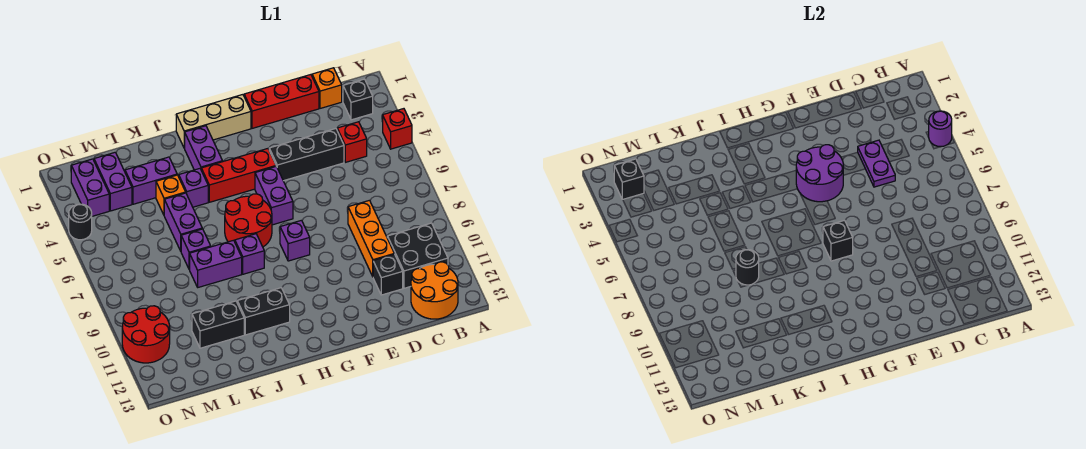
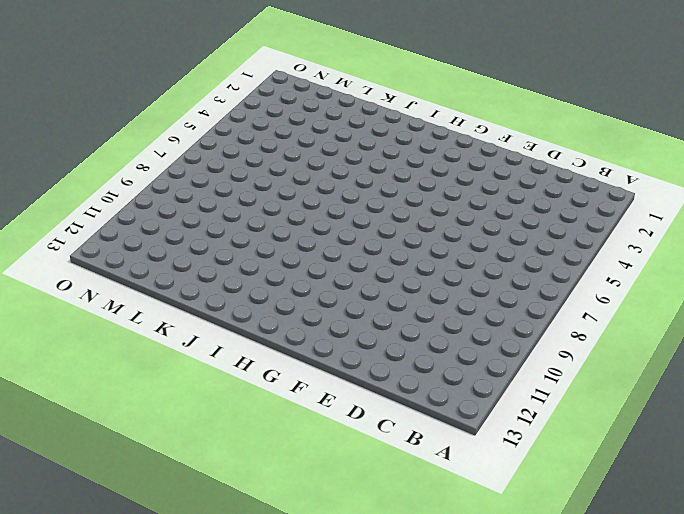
none -> red 1x1 brick [383,109,412,149]
none -> black 1x1 brick [343,79,373,120]
none -> black 2x2 brick [387,223,448,288]
none -> orange 2x2 round brick [411,262,458,319]

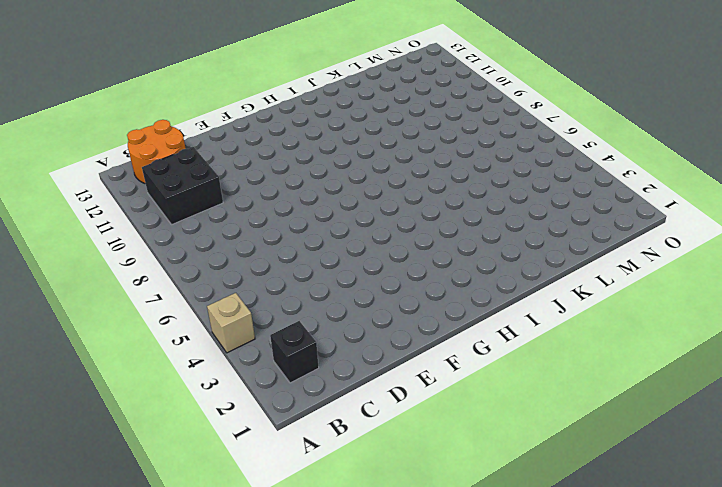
tan 1x1 brick [207,293,255,353] -> red 1x1 brick [383,109,412,149]
none -> orange 1x1 brick [312,68,342,108]
none -> red 1x1 brick [337,122,367,162]
none -> red 1x3 brick [244,75,319,128]
none -> black 1x3 brick [269,129,344,181]

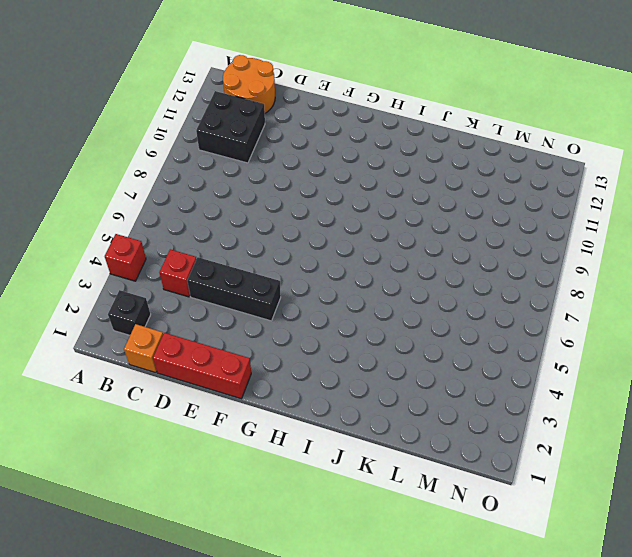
none -> orange 1x3 brick [348,200,394,276]
none -> black 1x1 brick [373,254,403,295]
none -> tan 1x3 brick [176,95,251,148]
none -> red 1x3 brick [201,149,276,202]

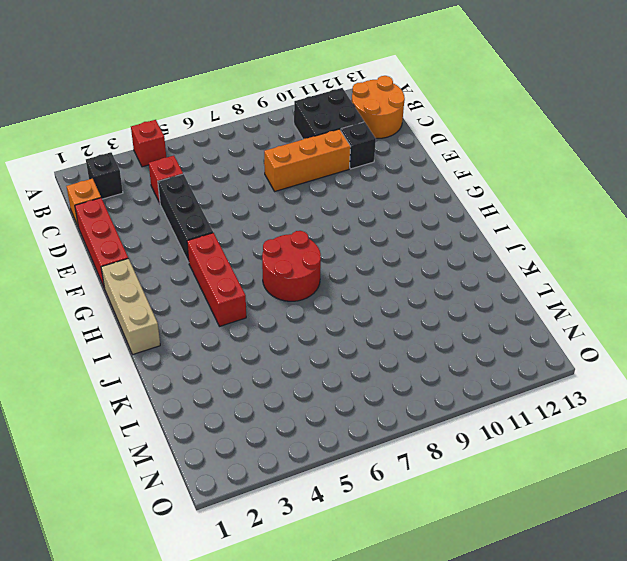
none -> purple 1x2 brick [255,166,293,225]
none -> purple 1x1 brick [280,220,310,261]
none -> purple 1x2 brick [185,126,223,170]
none -> purple 1x1 brick [235,234,264,274]

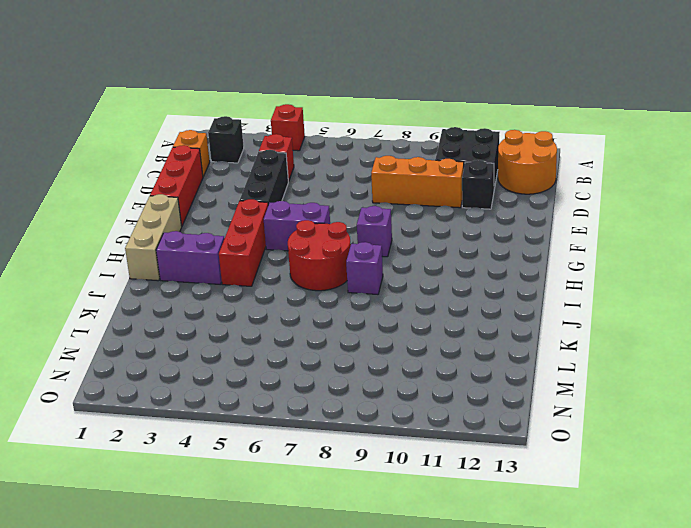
none -> black 1x2 brick [237,288,290,335]
none -> purple 1x1 brick [179,169,208,207]
none -> purple 1x2 brick [190,240,242,287]
none -> purple 1x2 brick [125,157,177,204]

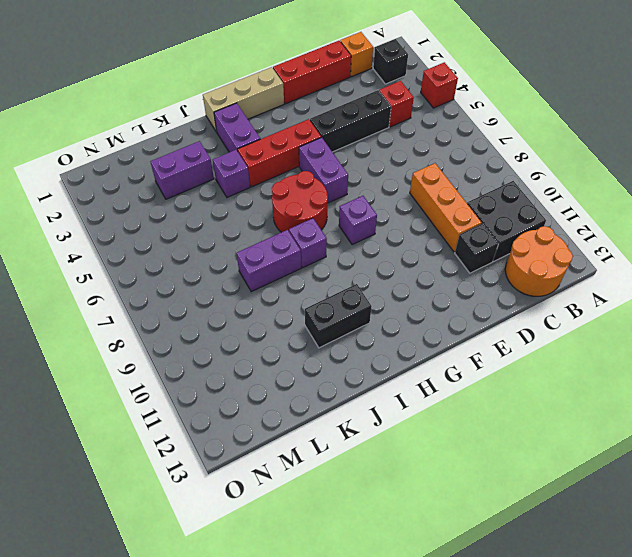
none -> orange 1x1 brick [156,175,186,215]
none -> purple 1x2 brick [164,193,202,251]
none -> purple 1x1 brick [181,229,211,270]
none -> black 1x2 brick [192,301,244,348]

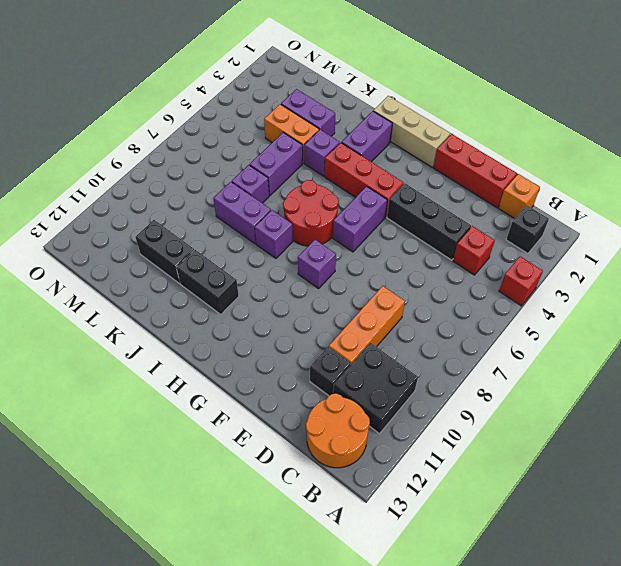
orange 1x2 brick [264,104,319,163] -> orange 1x1 brick [156,175,186,215]
none -> purple 1x2 brick [94,152,132,211]
none -> purple 1x2 brick [71,159,109,216]
none -> red 2x2 round brick [122,306,170,363]
none -> black 1x1 round brick [69,204,92,240]

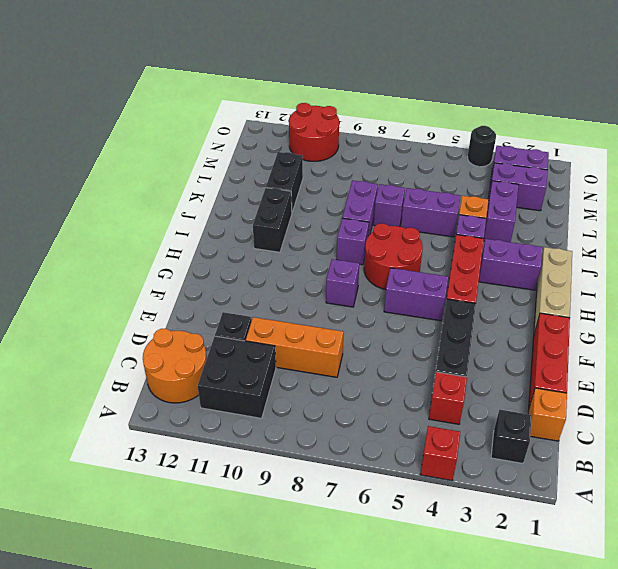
none -> purple 1x1 round brick [929,111,952,147]
none -> purple 1x2 plate [858,140,895,187]
none -> purple 2x2 round brick [796,145,843,202]
none -> black 1x1 brick [823,220,853,261]

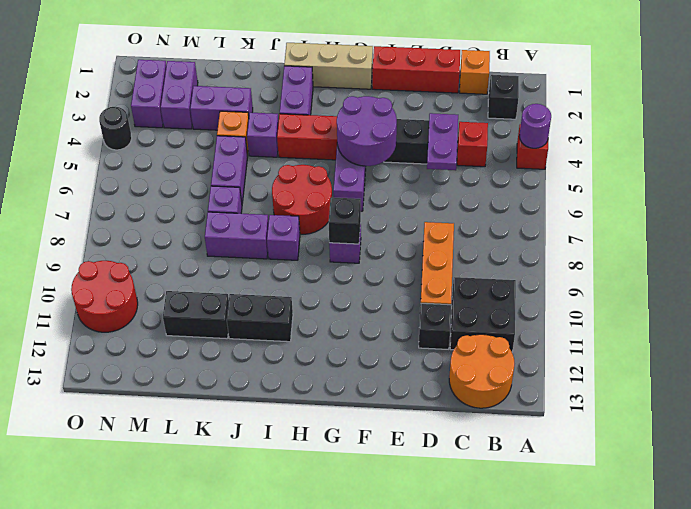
none -> black 1x1 round brick [736,250,759,285]
none -> black 1x1 brick [614,159,644,200]

